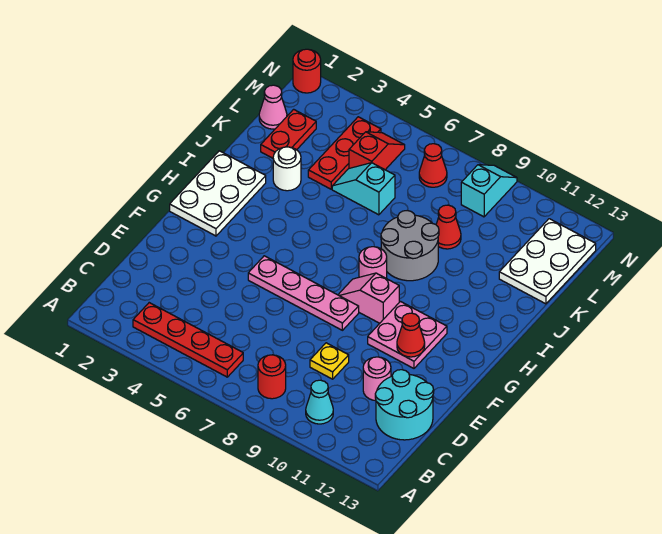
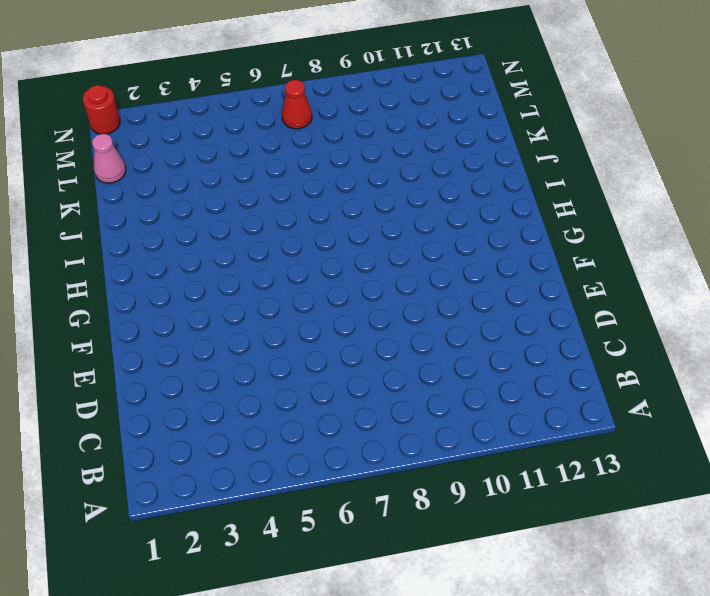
none -> red 1x4 plate [133,303,243,377]
none -> red 1x1 round brick [258,355,286,399]
none -> cyan 1x1 cone [306,380,333,424]

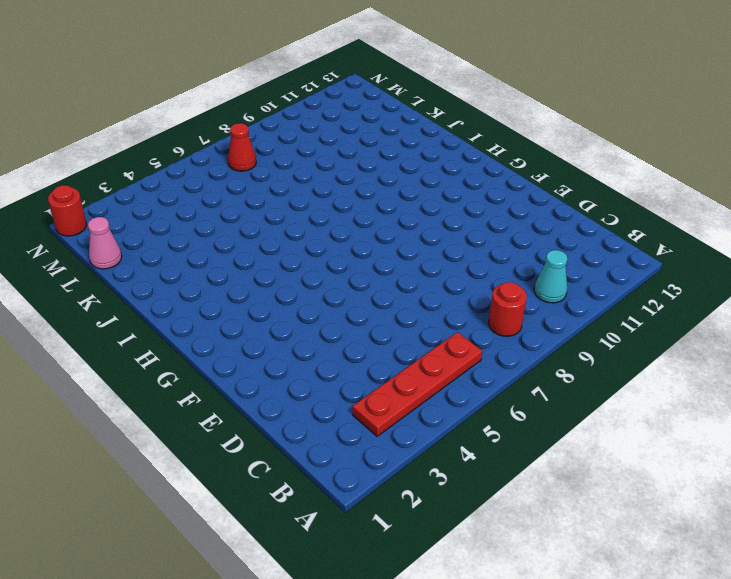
none -> cyan 2x2 round brick [375,370,434,440]
none -> yellow 1x1 plate [310,343,349,379]
none -> pink 1x1 round brick [363,357,391,401]

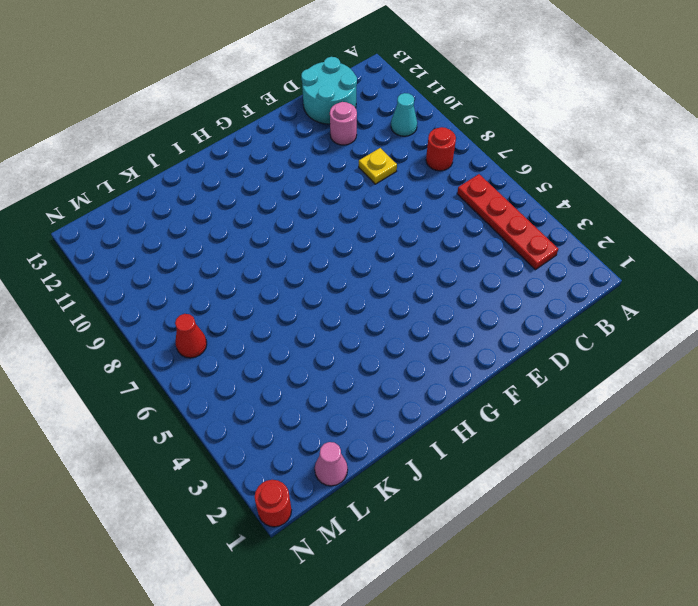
none -> pink 1x4 plate [248,256,359,330]
none -> pink 2x2 plate [368,302,447,368]
none -> white 2x3 plate [170,151,266,236]

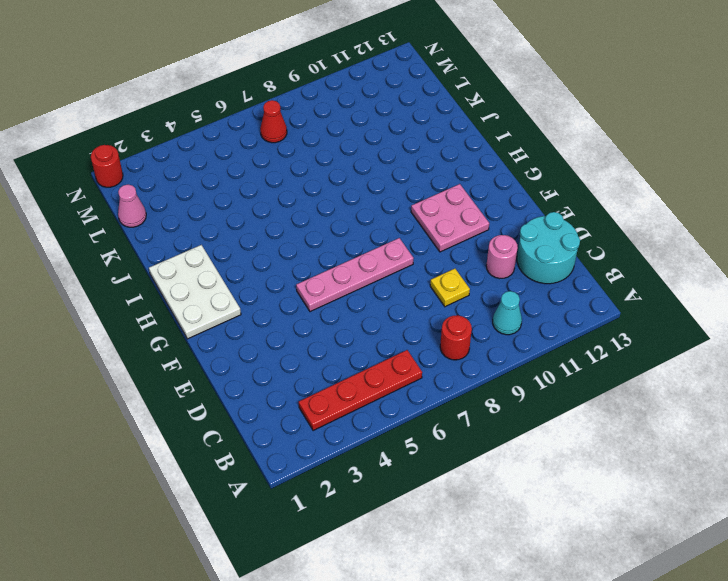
none -> pink 1x2 slope [338,273,399,323]
none -> pink 1x1 round brick [359,247,387,278]
none -> grey 2x2 round brick [381,211,439,281]

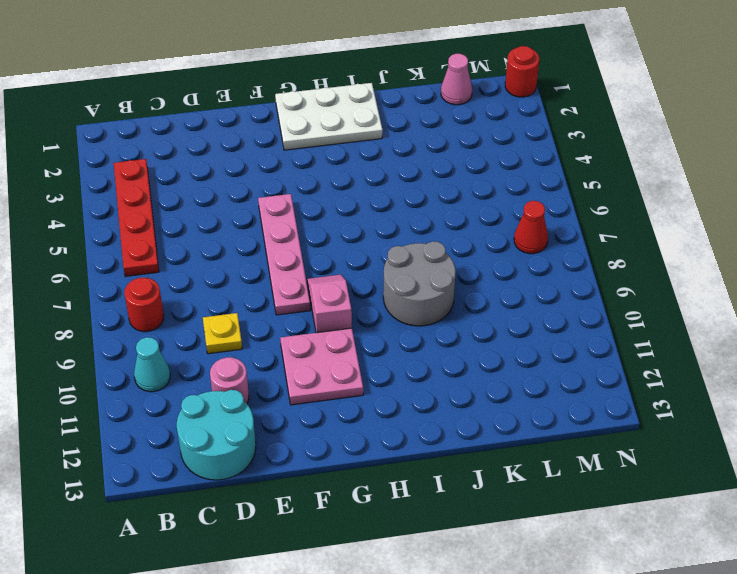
none -> pink 1x1 round brick [359,247,387,278]
none -> white 1x1 round brick [273,147,301,191]
none -> red 1x2 plate [261,109,316,158]

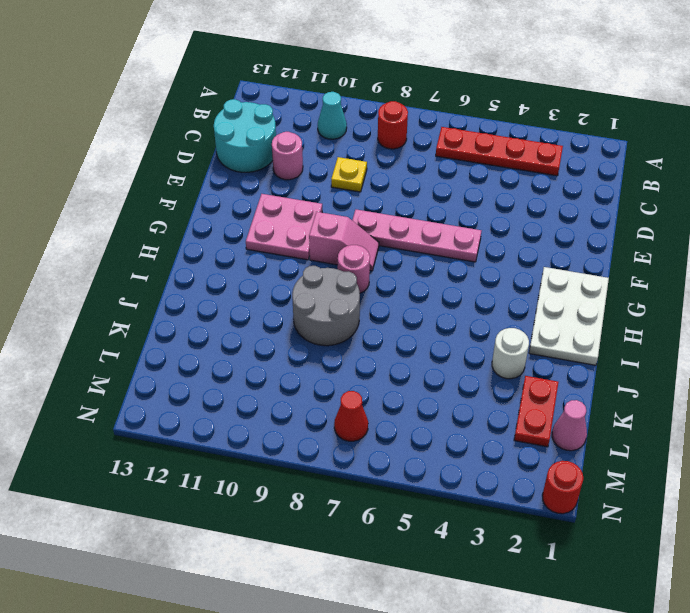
none -> red 1x3 plate [308,117,381,189]
none -> cyan 1x2 slope [332,163,395,215]
none -> red 1x1 cone [436,205,461,249]

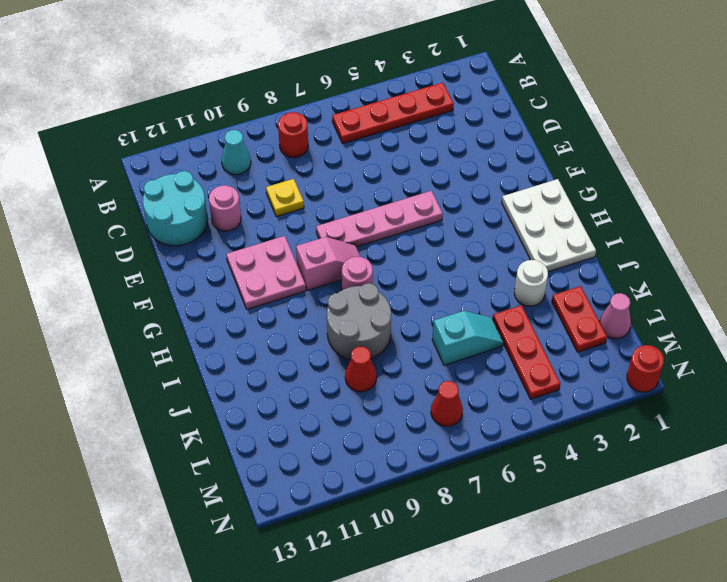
none -> white 2x3 plate [499,219,596,304]
none -> red 1x2 slope [349,132,405,170]
none -> cyan 1x2 slope [461,165,517,217]

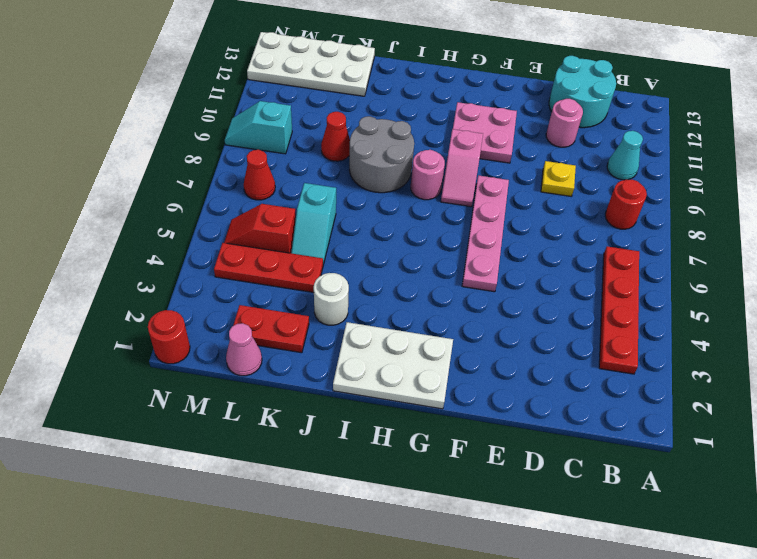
white 2x4 plate [247,32,375,96] -> white 2x3 plate [499,219,596,304]
none -> red 1x1 cone [397,313,425,357]

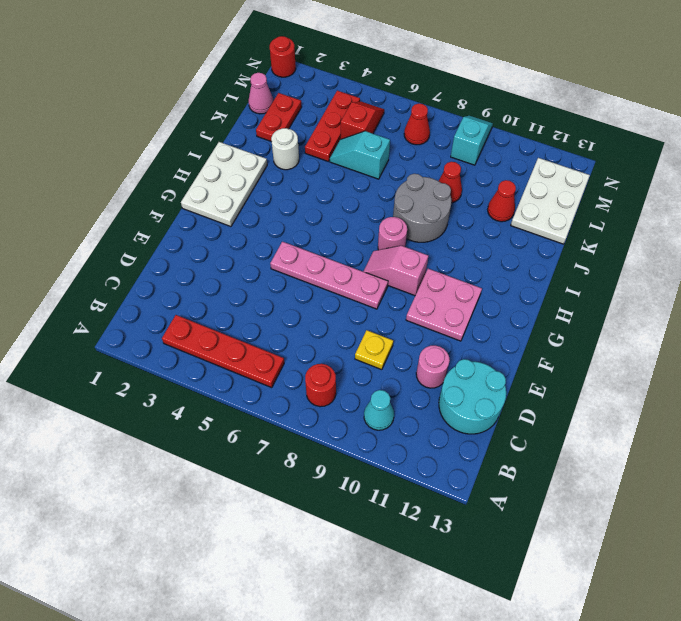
red 1x1 cone [488,180,516,222] -> red 1x1 cone moved to [397,313,425,357]

